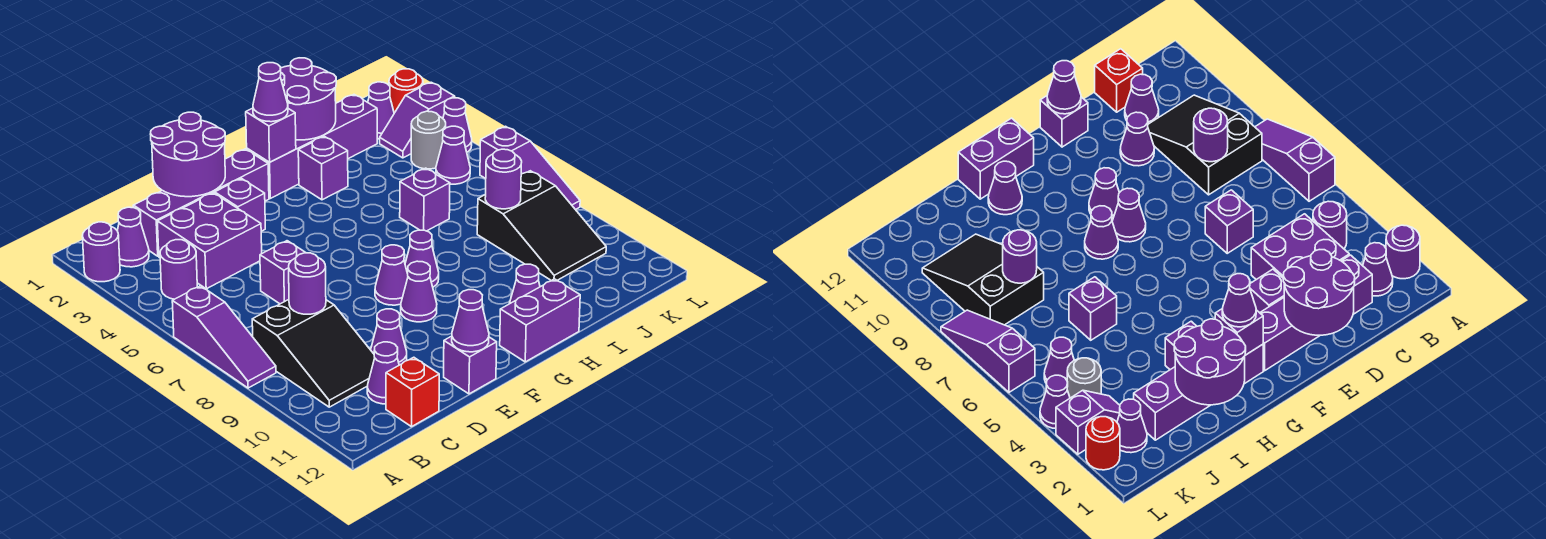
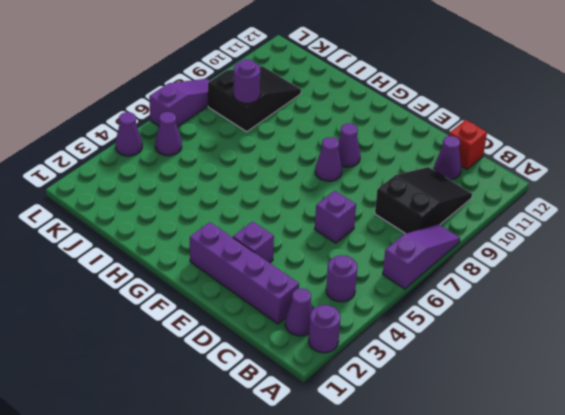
none -> purple 2x2 brick [157,193,262,289]
none -> purple 1x1 cone [371,309,407,365]
none -> purple 1x1 brick [444,336,497,394]
none -> purple 1x4 brick [247,95,377,198]

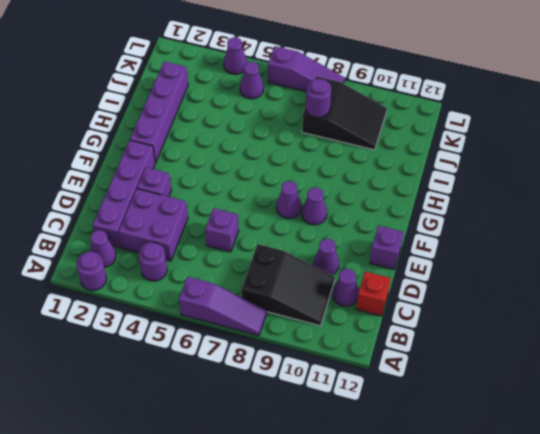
none -> purple 1x1 cone [405,230,439,287]
none -> purple 1x2 brick [500,279,580,362]
none -> purple 1x1 brick [298,136,348,200]
none -> purple 1x1 cone [509,264,540,304]

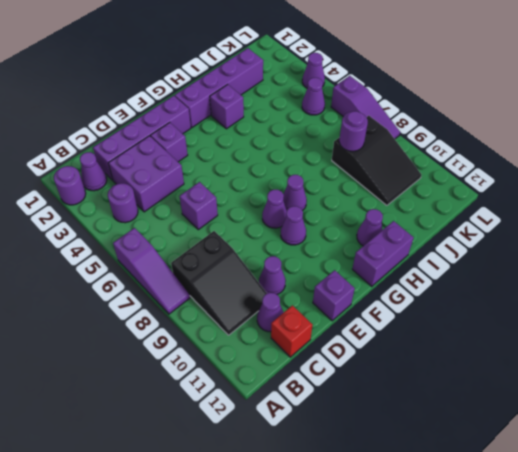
none -> purple 1x1 brick [400,168,450,231]
none -> purple 1x1 cone [368,82,394,139]
none -> purple 1x2 slope [380,82,455,158]
none -> grey 1x1 round brick [411,111,446,169]

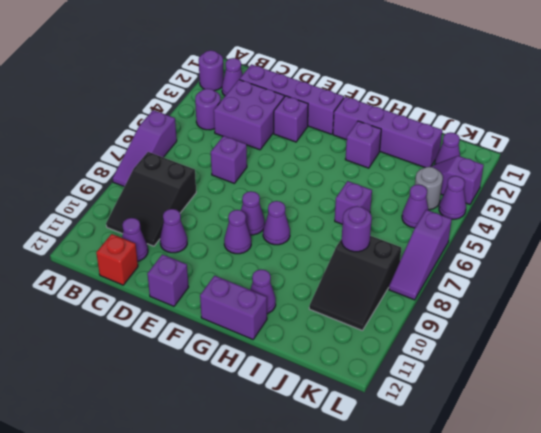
none -> red 1x1 round brick [389,69,423,113]
none -> purple 1x1 round brick [289,253,326,314]
none -> purple 2x2 round brick [151,112,225,197]
none -> purple 1x1 cone [452,290,489,352]

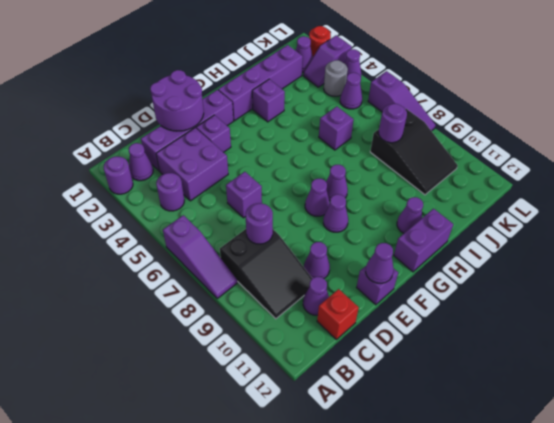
none -> purple 1x1 brick [246,108,296,162]
none -> purple 2x2 round brick [280,58,336,140]
none -> purple 1x1 cone [253,63,288,122]

